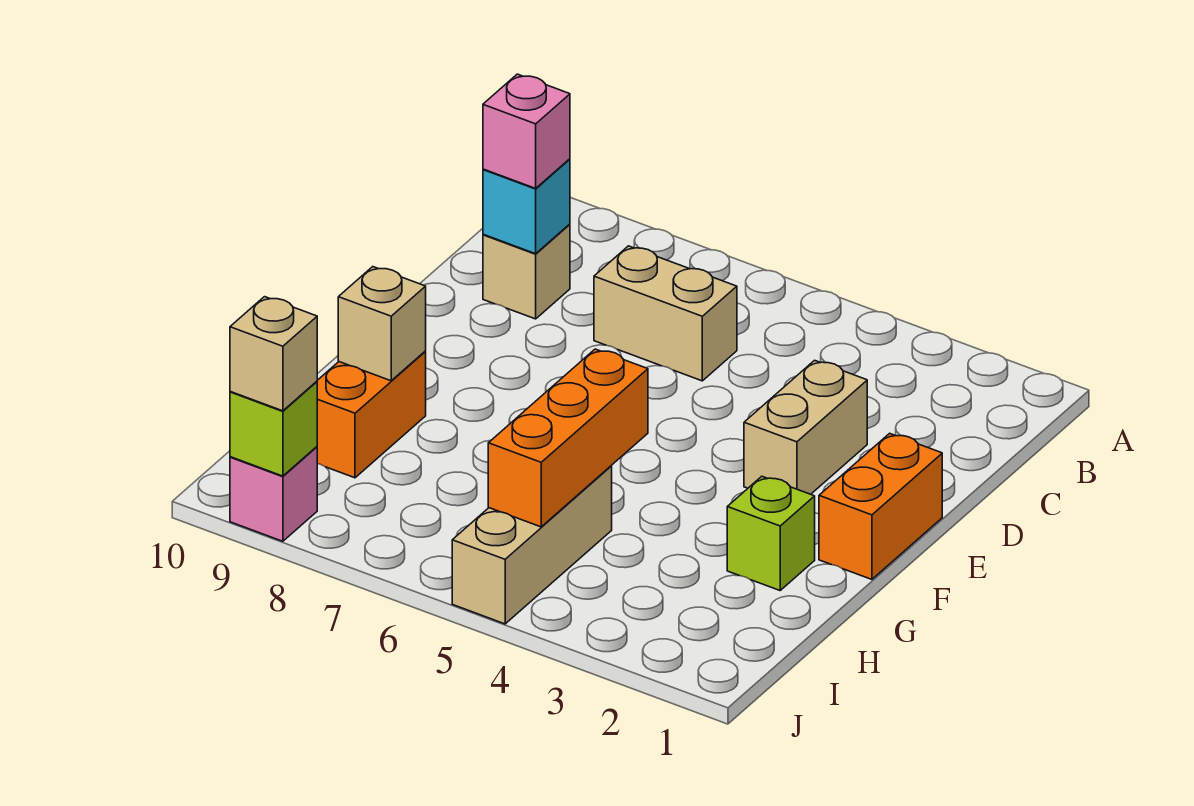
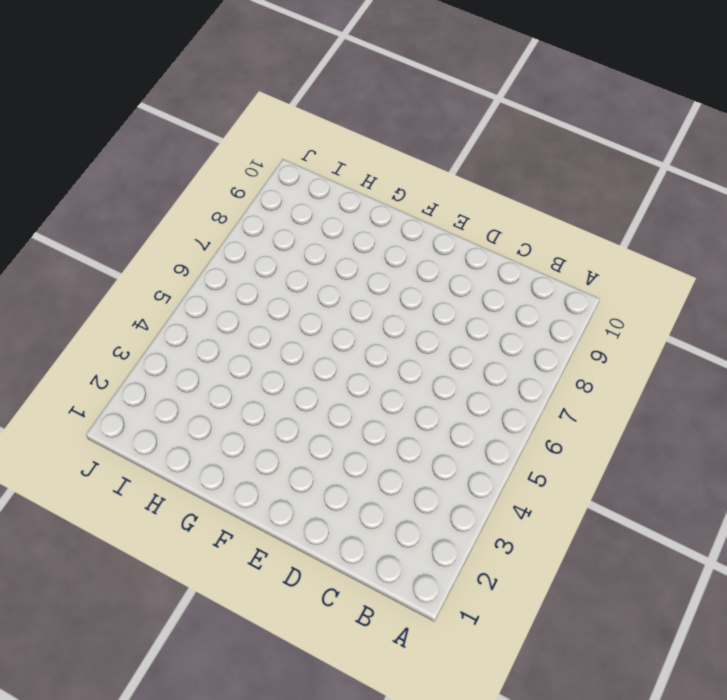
none -> tan 1x2 brick [594,246,737,381]
none -> tan 1x1 brick [483,224,570,319]
none -> tan 1x2 brick [744,360,867,494]

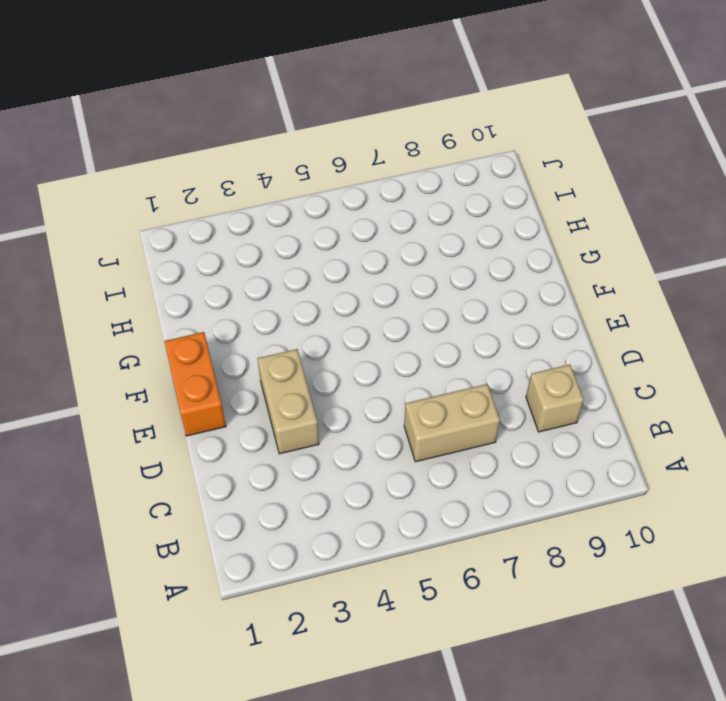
none -> lime 1x1 brick [727,476,815,590]
none -> orange 1x2 brick [317,352,426,478]
none -> tan 1x3 brick [452,466,612,624]

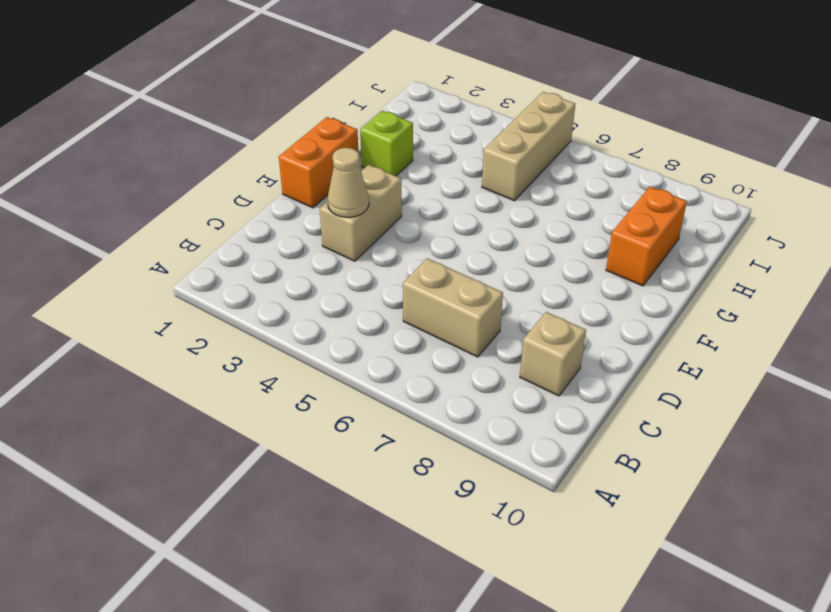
tan 1x1 cone [327,148,369,217] -> none
none -> pink 1x1 brick [230,447,317,541]
none -> cyan 1x1 brick [483,159,570,254]
none -> orange 1x3 brick [488,349,648,527]

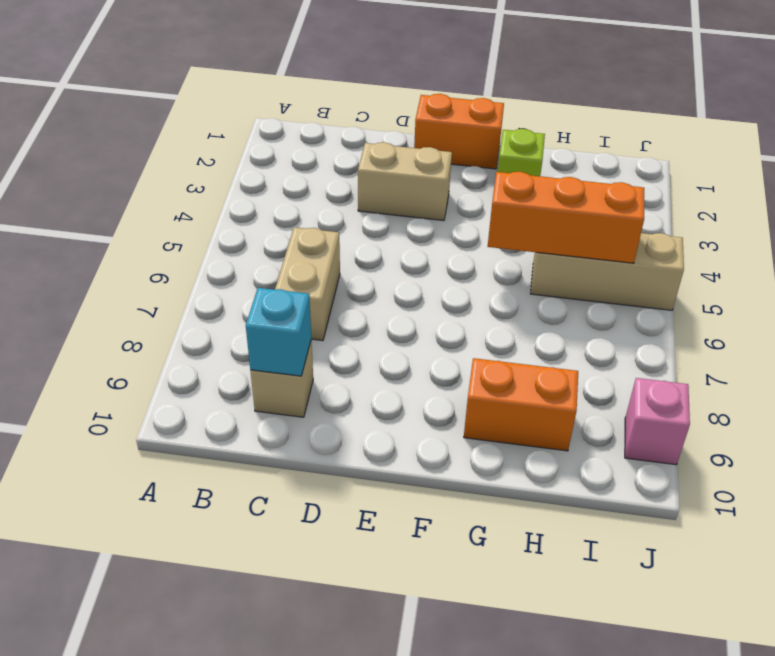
none -> tan 1x1 brick [338,267,426,381]
none -> lime 1x1 brick [230,381,317,476]
none -> pink 1x1 brick [483,74,570,188]

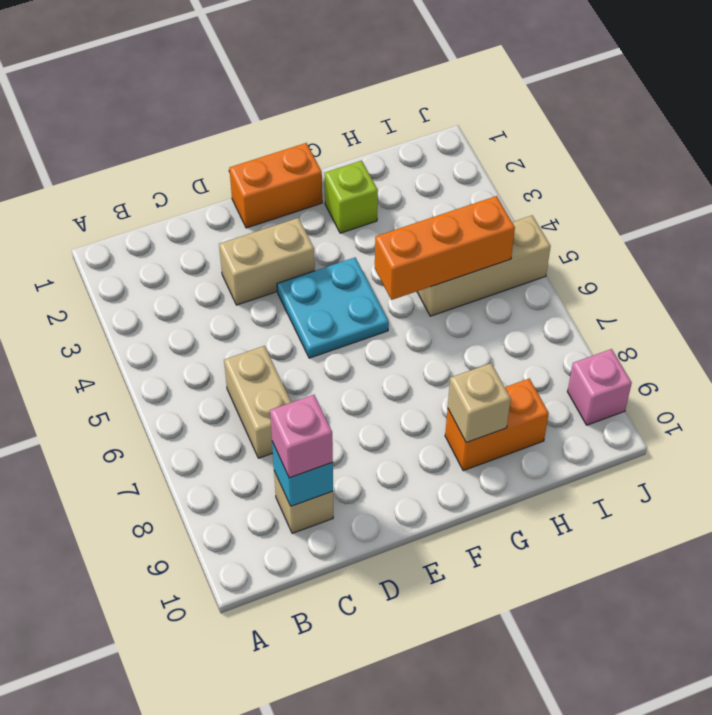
cyan 2x2 plate [277,258,389,358] -> none
none -> lime 1x1 brick [230,381,317,476]
none -> tan 1x1 brick [230,297,317,411]

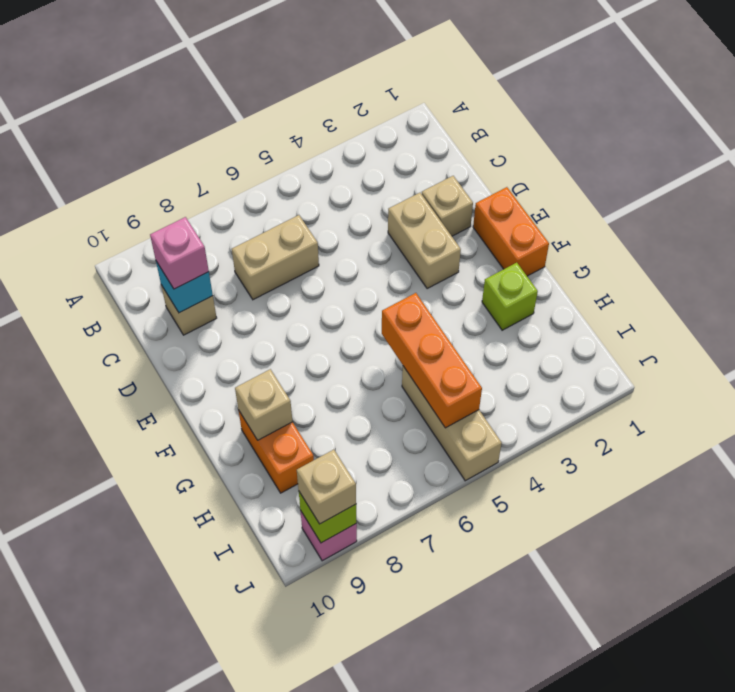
tan 1x1 brick [422,176,473,236] -> none

